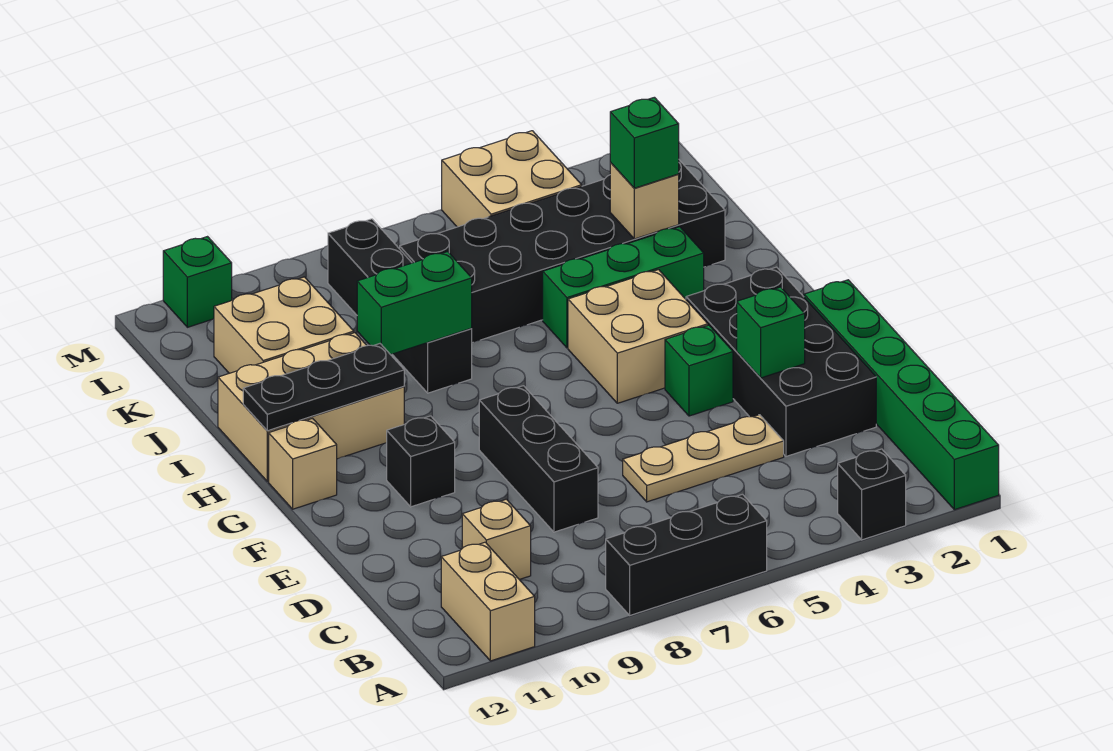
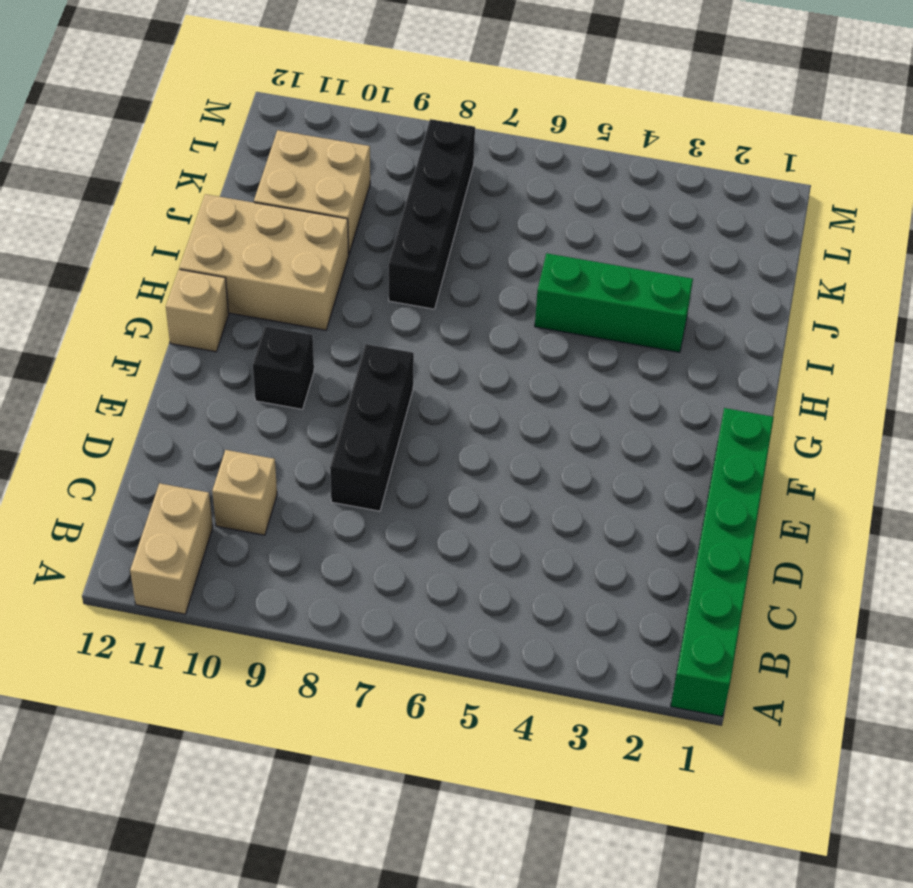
none -> black 1x1 brick [838,449,906,540]
none -> black 1x3 brick [606,494,767,615]
none -> black 2x4 brick [686,267,876,456]

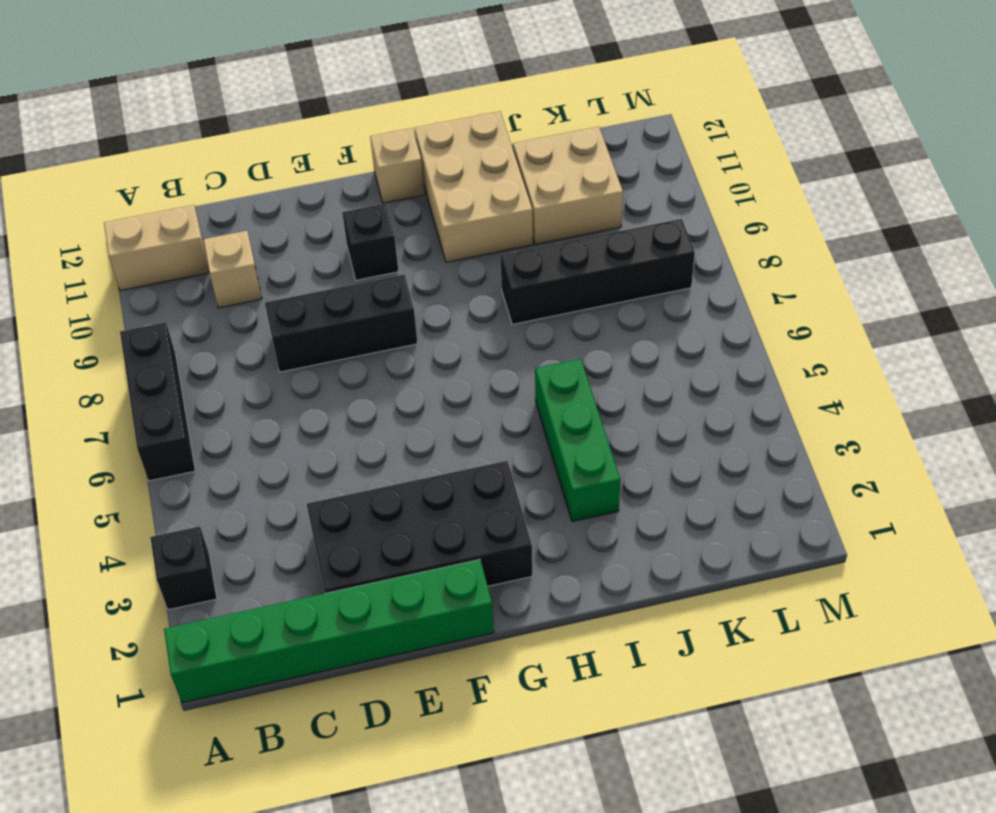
none -> tan 1x3 plate [623,415,784,502]
none -> green 1x1 brick [665,325,733,416]
none -> tan 2x2 brick [568,270,708,403]

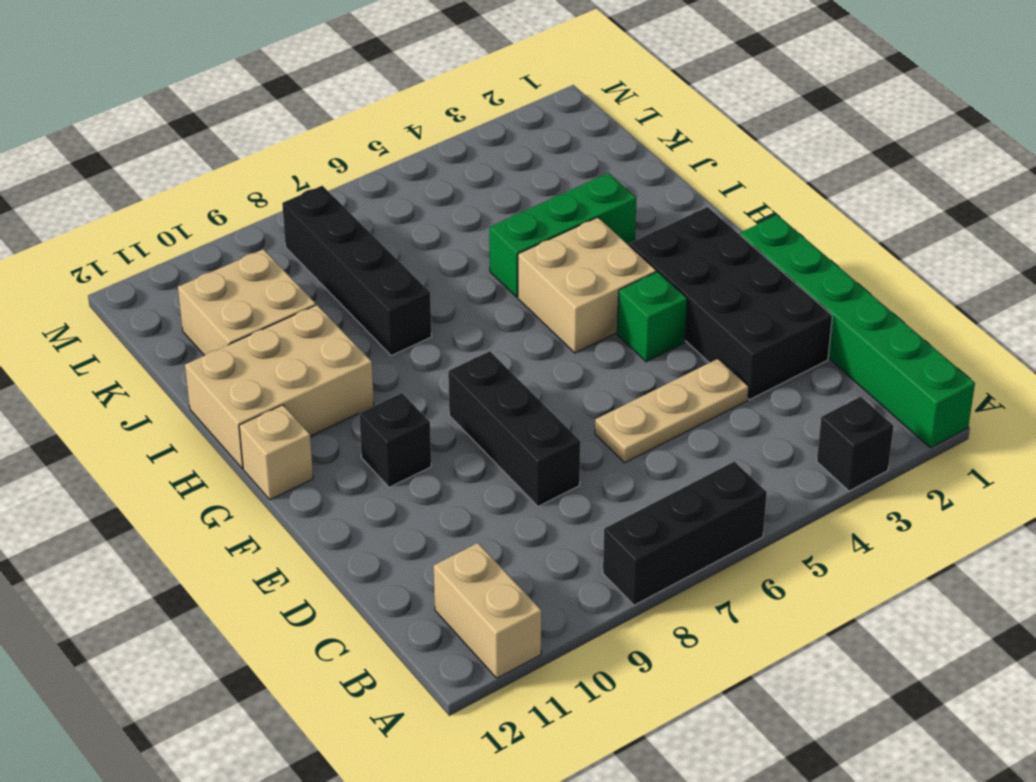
none -> tan 1x1 brick [462,499,531,580]
none -> black 2x6 brick [400,160,725,343]
none -> tan 2x2 brick [442,131,582,227]

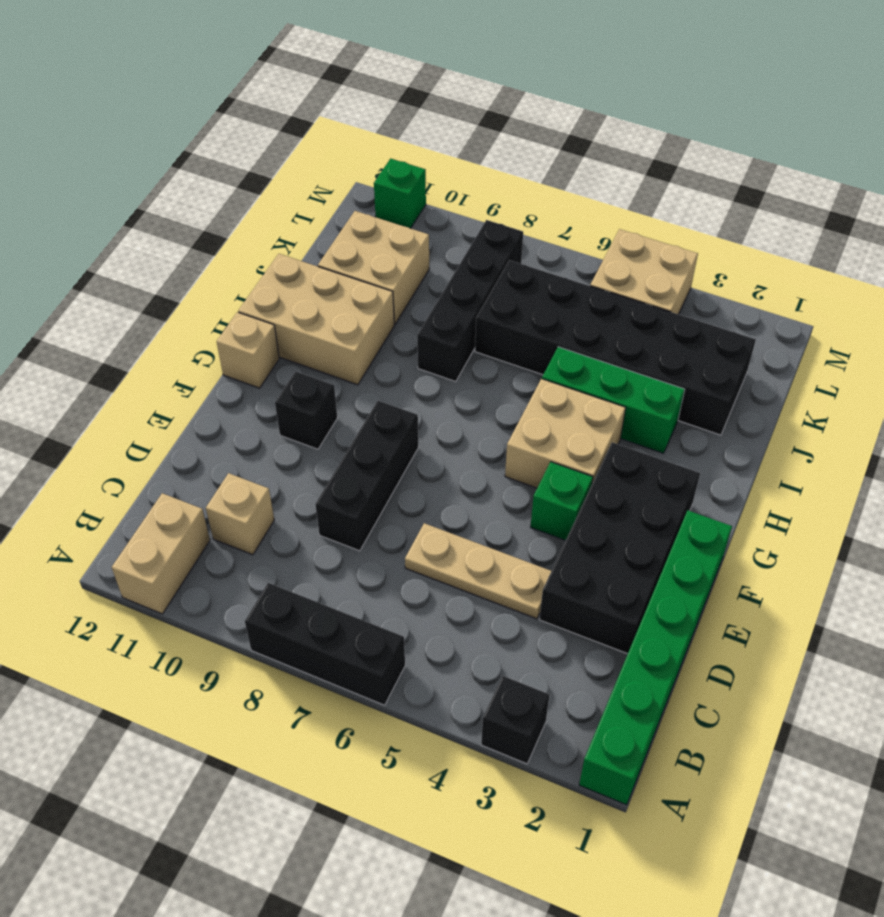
none -> green 1x1 brick [737,287,805,378]
none -> black 1x3 plate [243,344,404,431]
none -> green 1x2 brick [357,252,472,355]

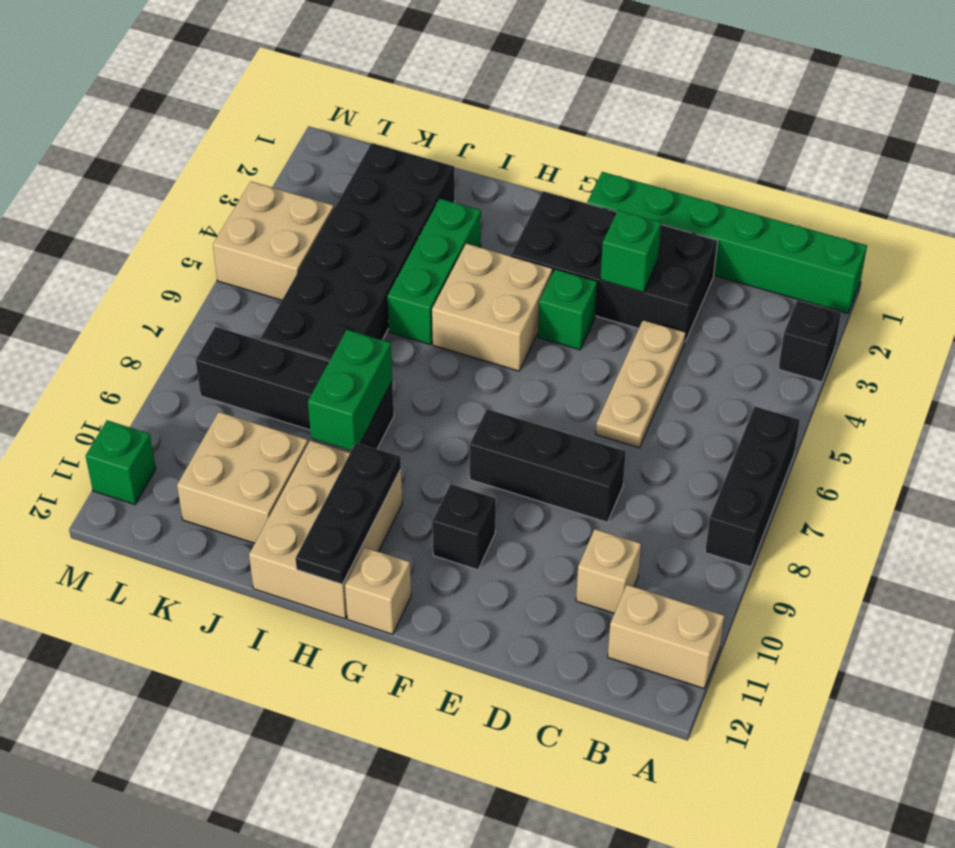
none -> tan 1x1 brick [610,163,679,239]
none -> green 1x1 brick [610,97,679,188]

